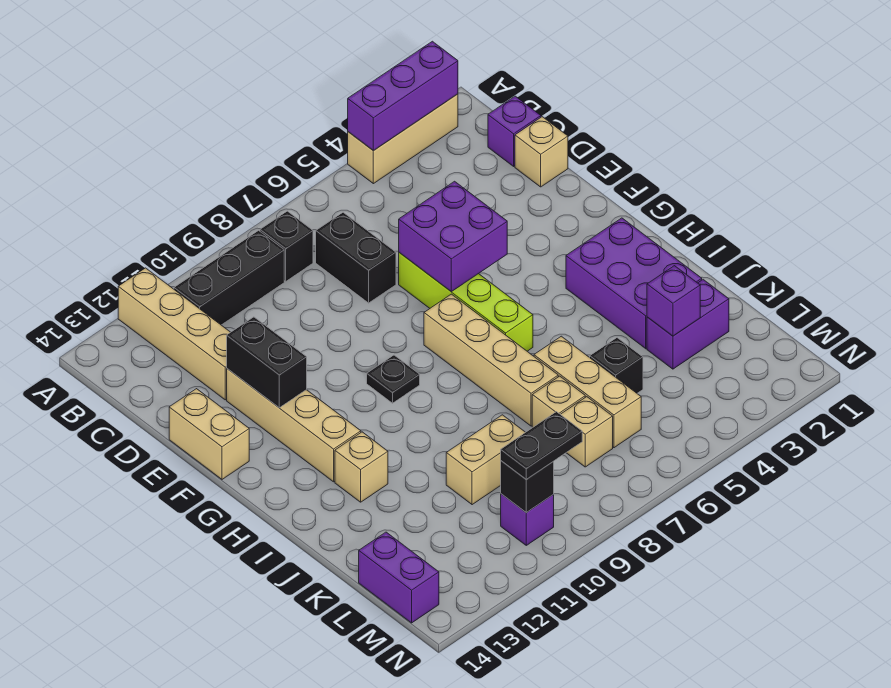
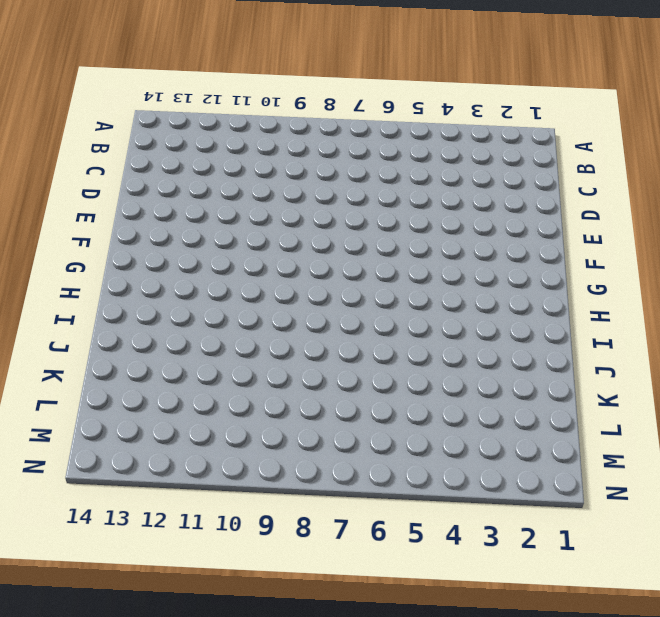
none -> tan 1x3 brick [348,94,458,184]
none -> tan 1x4 brick [118,268,230,400]
none -> black 1x1 brick [260,211,313,281]

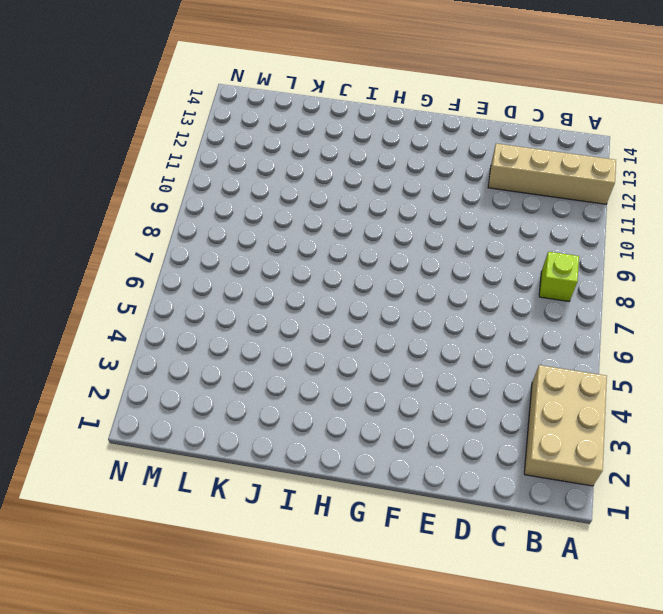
tan 2x3 brick [524,365,607,486] -> tan 1x3 brick [348,94,458,184]
lime 1x1 brick [539,252,579,301] -> black 1x1 brick [260,211,313,281]
none -> black 1x3 brick [174,230,284,325]
none -> purple 1x1 brick [488,96,541,166]
none -> black 1x2 brick [316,212,396,303]

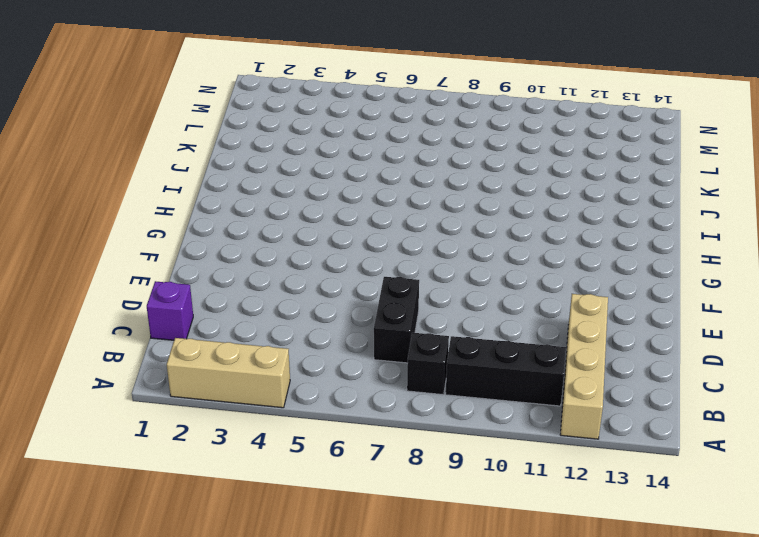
none -> tan 1x1 brick [515,117,568,187]
none -> lime 1x4 brick [399,253,533,351]
none -> tan 1x4 brick [227,369,361,482]

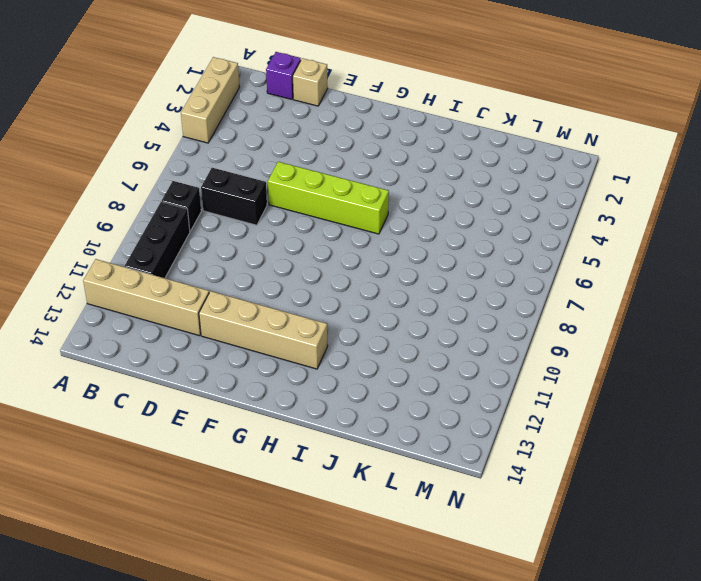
none -> tan 1x2 brick [169,389,249,479]
none -> tan 1x4 brick [424,294,558,426]
none -> black 1x1 plate [367,355,420,403]

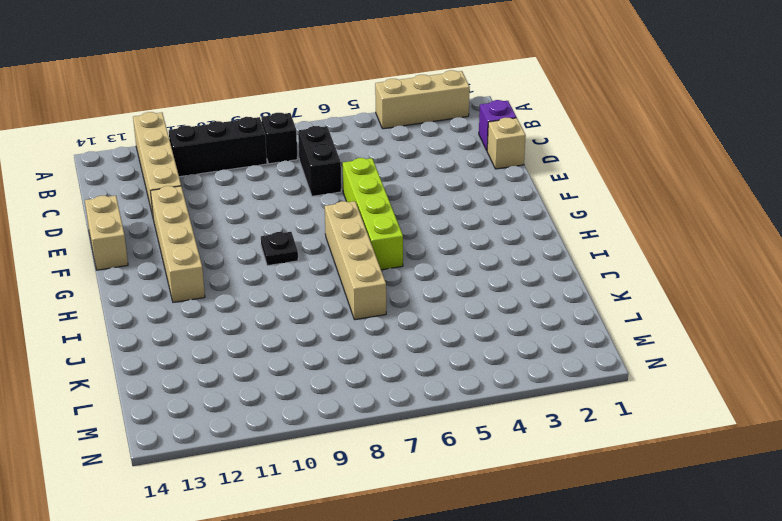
none -> purple 2x3 brick [566,218,702,349]
none -> tan 1x1 brick [335,432,388,502]
none -> tan 1x3 brick [534,336,641,448]

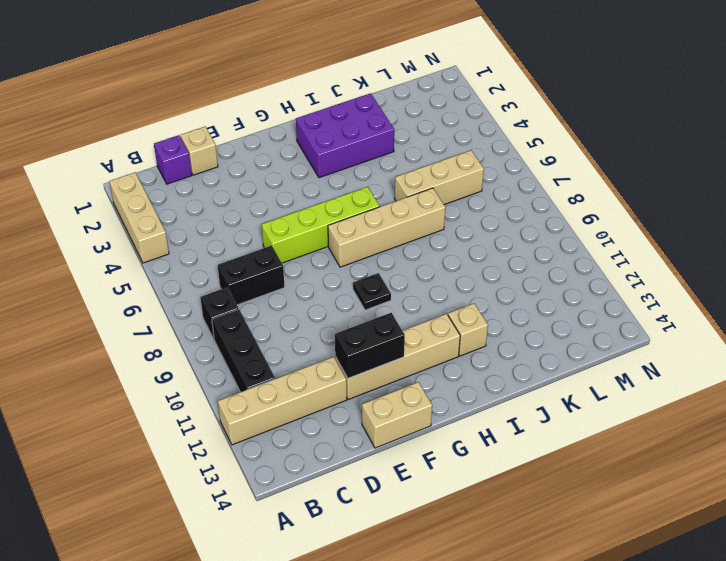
none -> purple 1x2 brick [647,280,729,369]
none -> black 1x1 brick [590,338,643,393]
none -> tan 1x1 brick [532,376,585,427]

